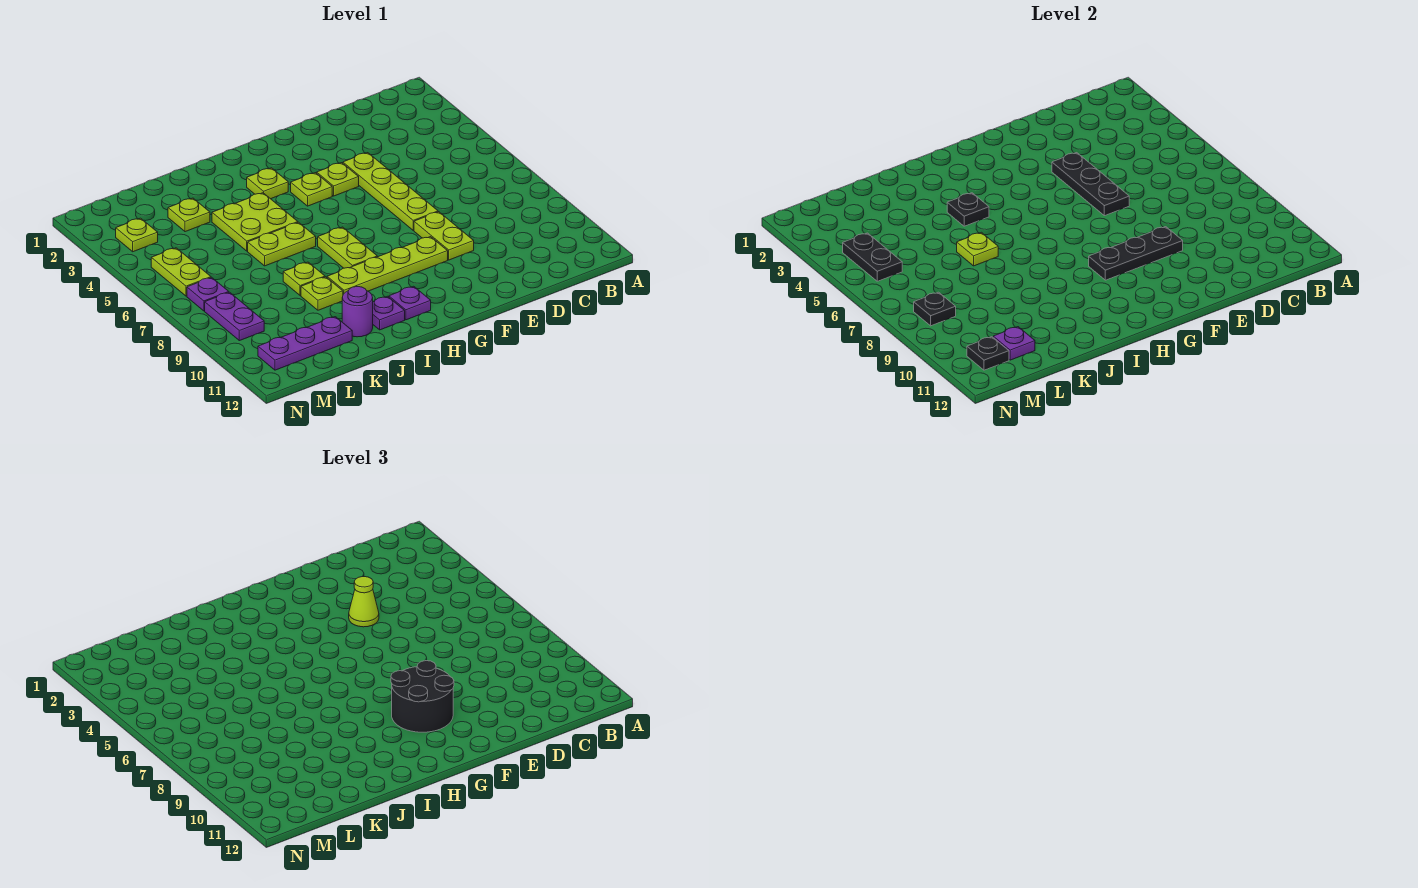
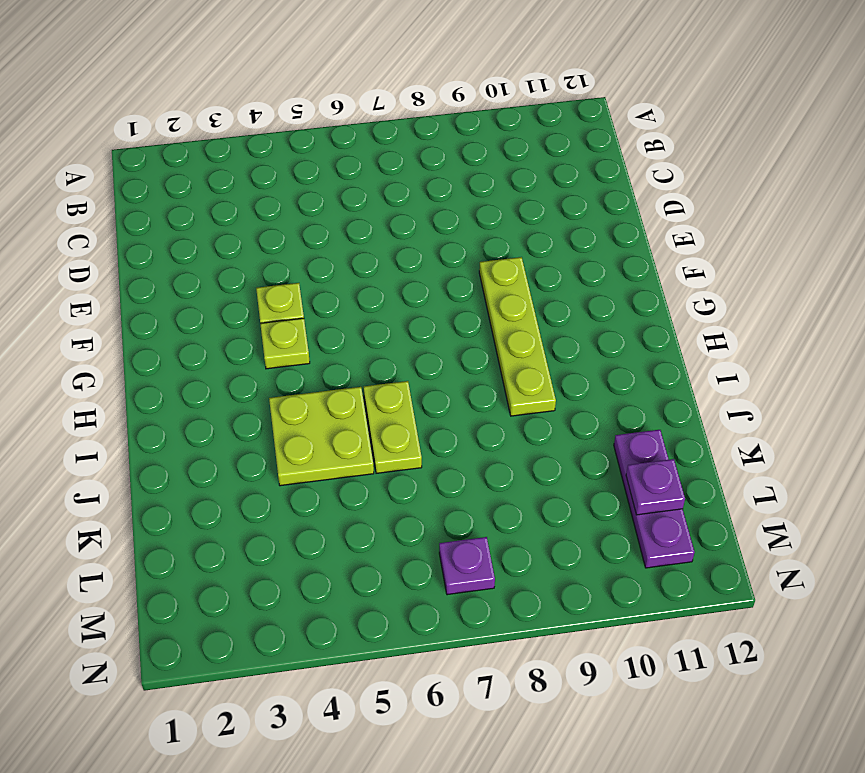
none -> lime 1x4 plate [343,153,438,230]
none -> lime 1x2 plate [414,212,474,260]
none -> lime 1x1 plate [247,168,288,199]
none -> lime 1x2 plate [318,227,377,268]

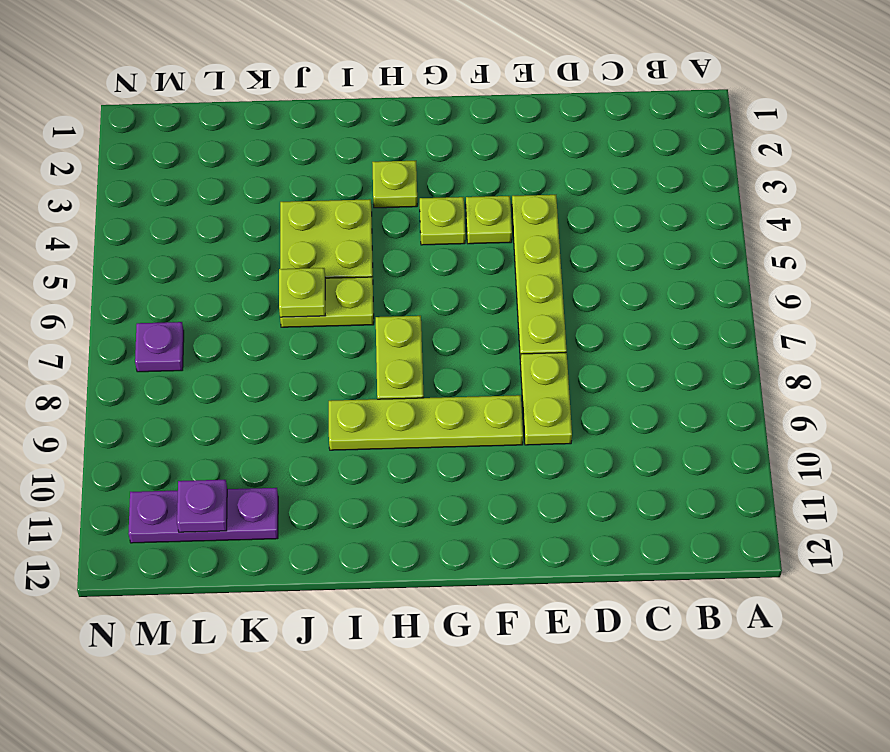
none -> purple 1x1 plate [389,286,431,320]
none -> purple 1x1 plate [373,296,405,330]
none -> lime 1x1 plate [283,262,325,296]
none -> lime 1x1 plate [301,277,343,310]

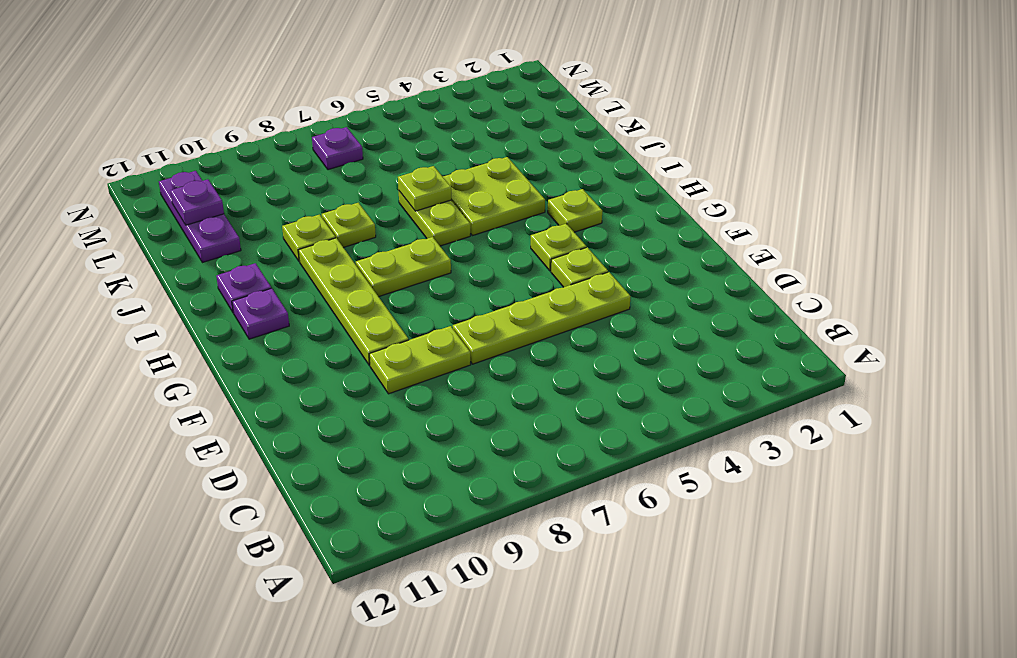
none -> purple 1x1 round brick [342,287,373,337]
none -> lime 1x1 plate [168,198,210,232]
none -> lime 1x1 plate [116,218,158,252]
none -> lime 1x2 plate [151,248,211,296]

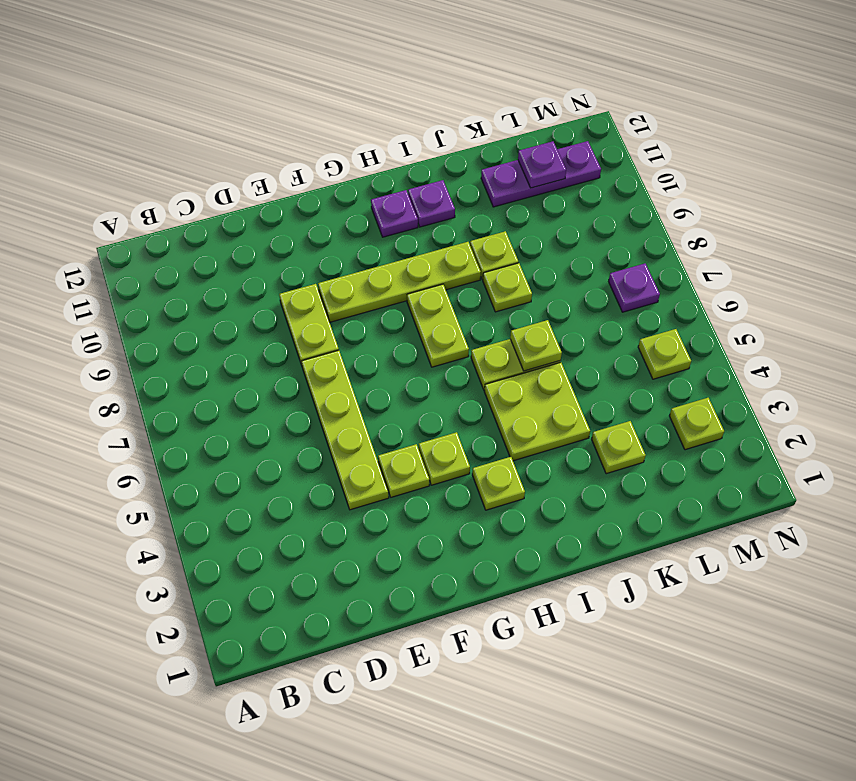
lime 1x1 plate [638,329,691,379] -> lime 1x2 plate [151,248,211,296]
none -> purple 1x1 round brick [342,287,373,337]
none -> purple 1x2 plate [205,292,264,341]
none -> black 1x3 plate [1052,153,1129,216]
none -> black 1x3 plate [1089,227,1183,280]

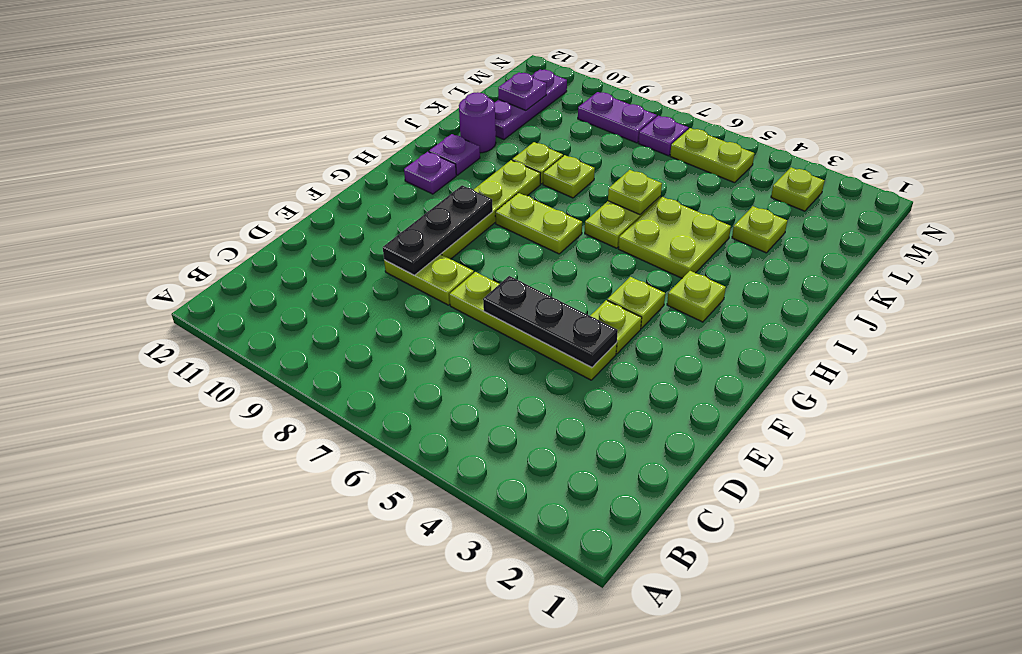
none -> black 1x1 plate [947,193,989,226]
none -> black 1x2 plate [843,233,902,281]
none -> black 1x1 plate [914,292,956,326]
none -> black 1x1 plate [967,337,1009,370]

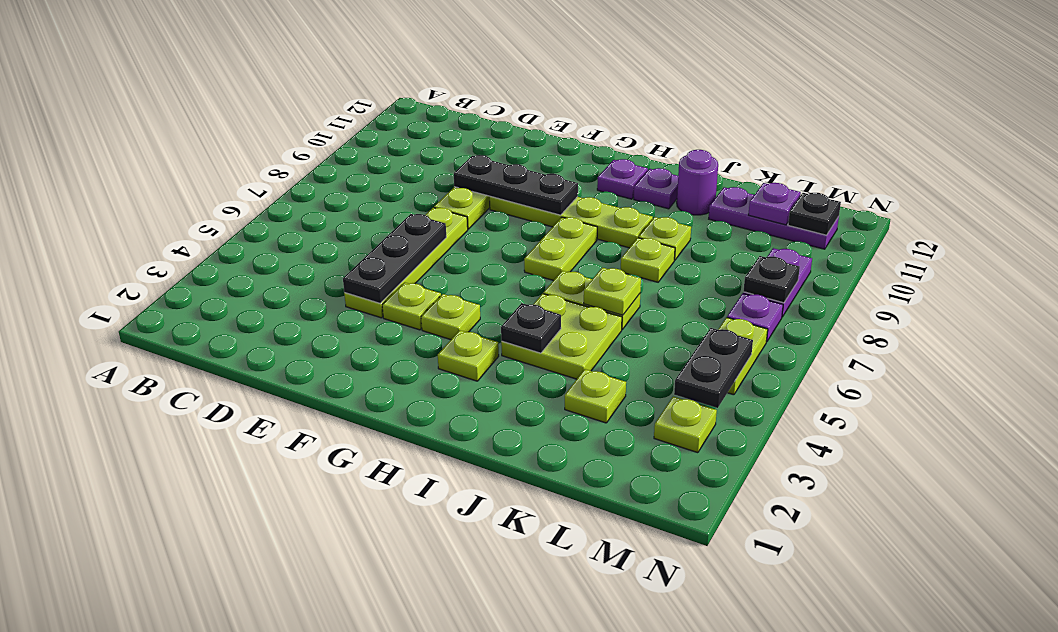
none -> lime 1x1 cone [349,577,379,627]
none -> black 2x2 round brick [391,661,454,732]

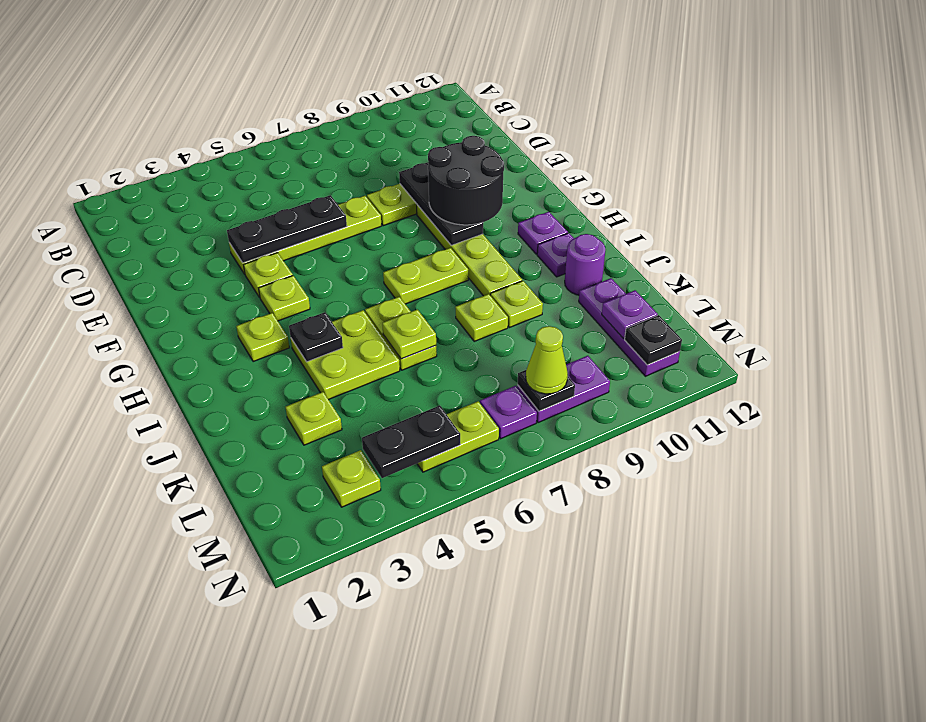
lime 1x1 cone [526,326,568,394] -> lime 1x1 cone moved to [349,577,379,627]

